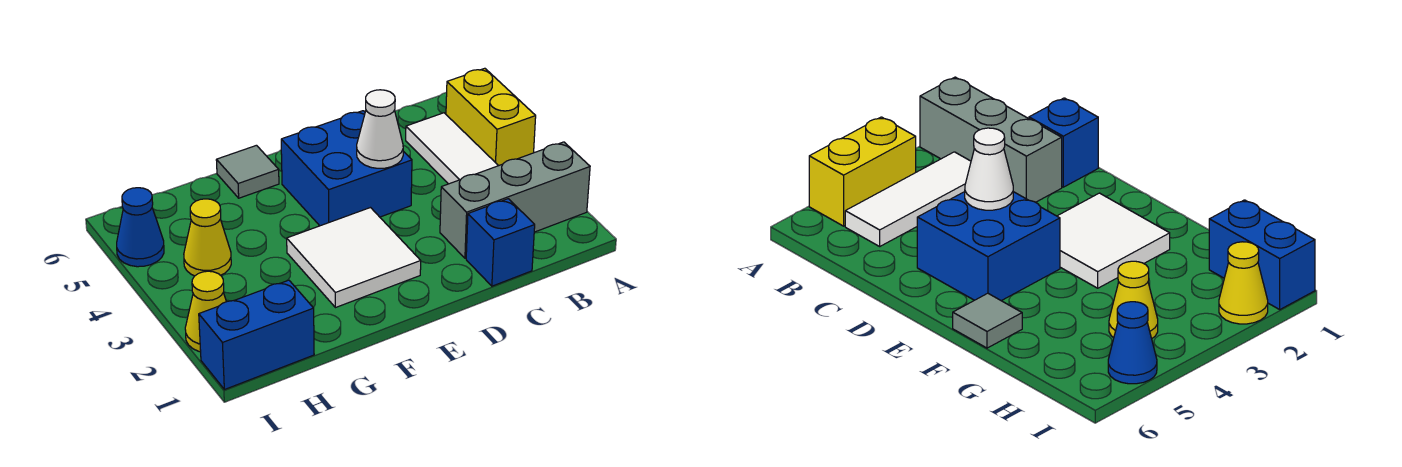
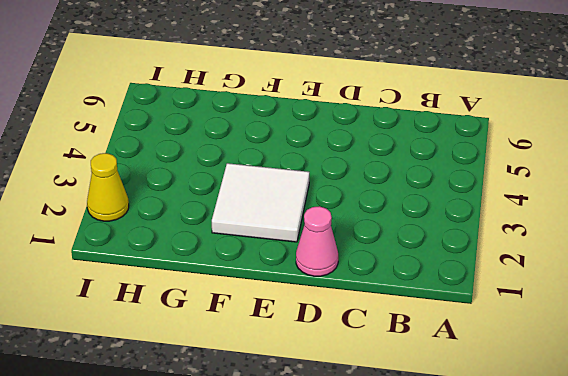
pink 1x1 cone [296,206,338,276] -> none
none -> grey 1x3 brick [440,142,590,258]
none -> yellow 1x2 brick [446,68,536,166]
none -> white 1x3 tile [406,113,498,184]

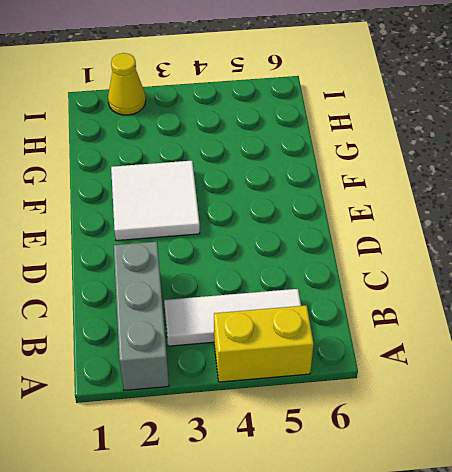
none -> blue 1x1 brick [466,199,535,286]
none -> blue 2x2 brick [281,111,412,226]
none -> grey 1x1 tile [216,145,279,198]

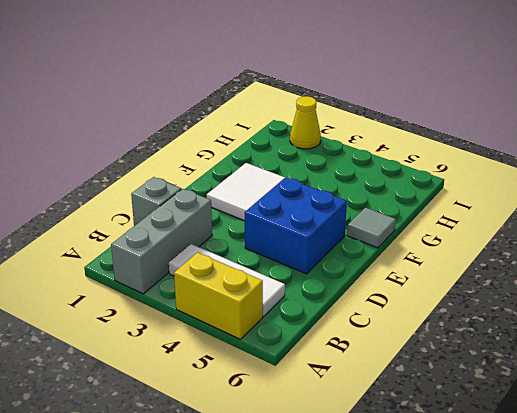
grey 1x1 brick [131,177,181,226] -> blue 1x1 brick [466,199,535,286]
none -> blue 1x2 brick [199,280,314,390]
none -> yellow 1x1 cone [184,199,231,276]
none -> blue 1x1 cone [117,188,164,267]

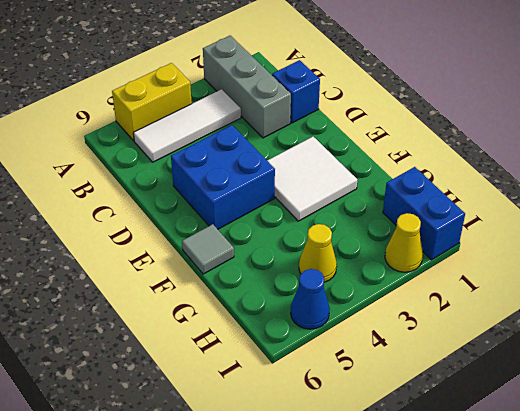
none -> white 1x1 cone [357,90,403,168]

